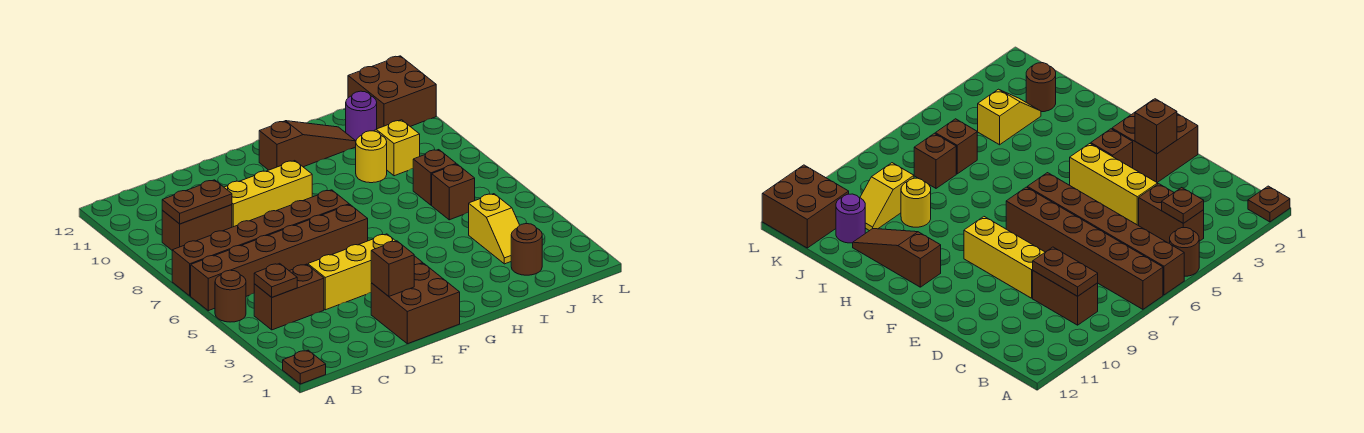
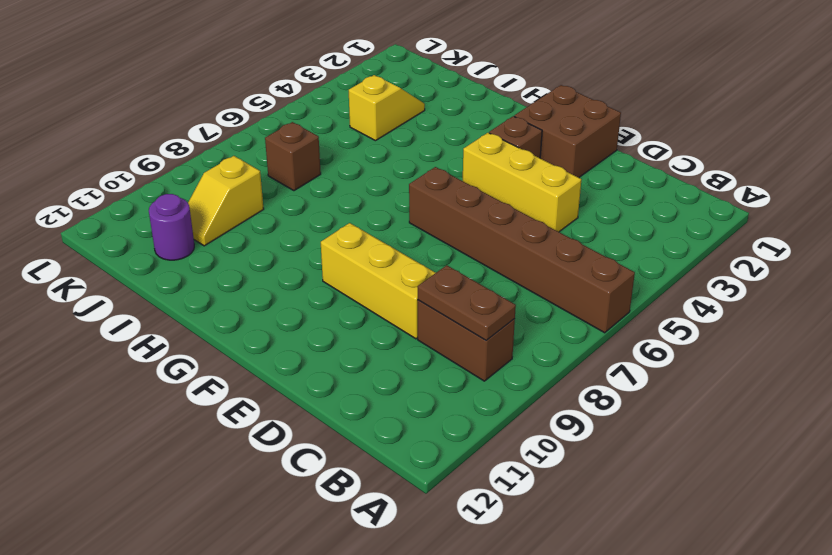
none -> brown 1x1 plate [283,350,326,384]
none -> brown 1x1 round brick [215,270,246,322]
none -> brown 1x6 brick [172,190,349,296]

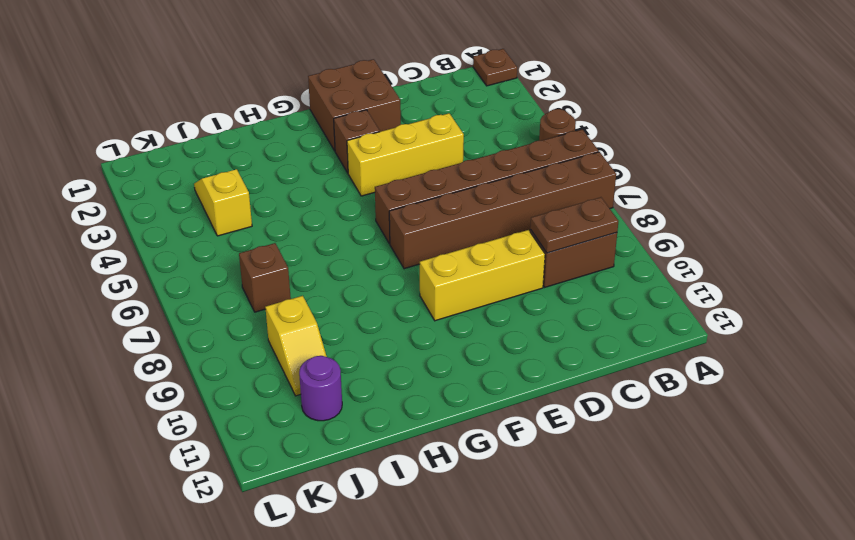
none -> brown 1x2 brick [254,264,324,330]
none -> brown 1x3 slope [259,121,356,170]
none -> yellow 1x1 round brick [356,131,387,183]

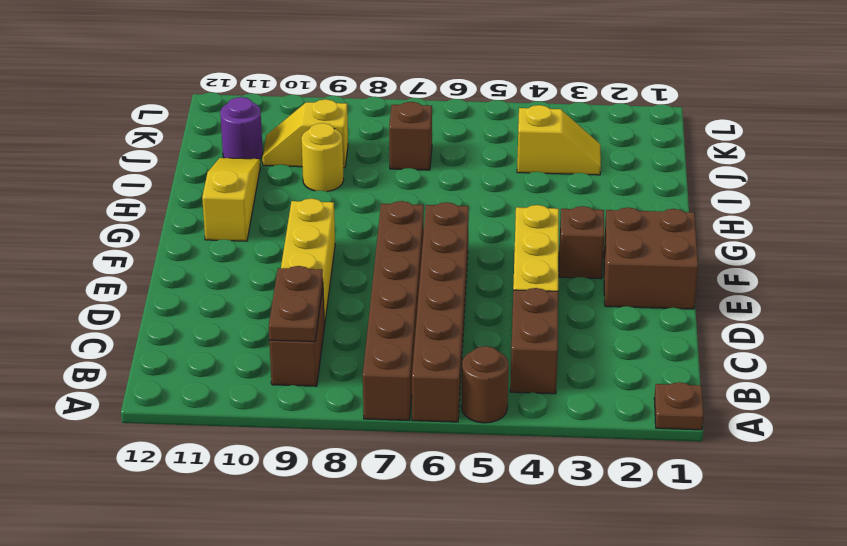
yellow 1x3 slope [202,158,260,241] -> brown 1x3 slope [259,121,356,170]
none -> brown 1x1 round brick [511,224,542,275]
none -> brown 1x1 brick [432,164,475,220]
none -> brown 2x2 brick [348,56,436,129]

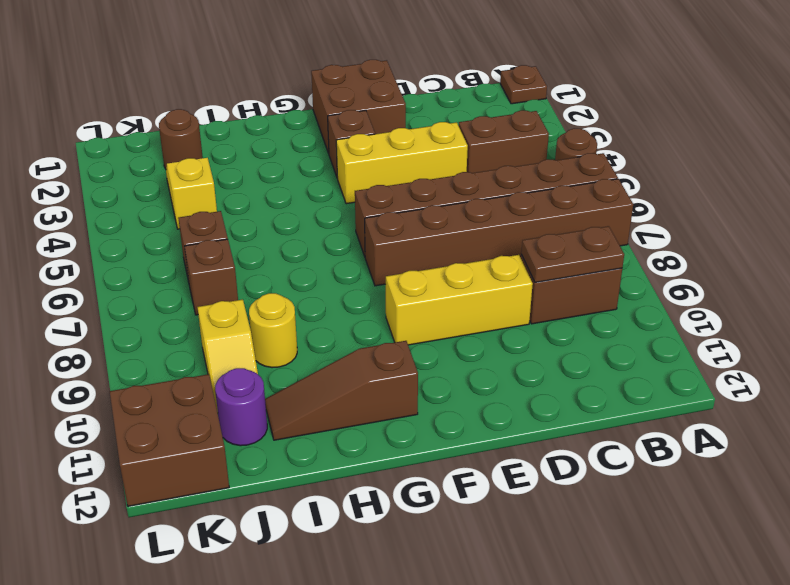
none -> brown 1x1 plate [254,263,297,297]
none -> brown 1x1 brick [371,241,414,296]

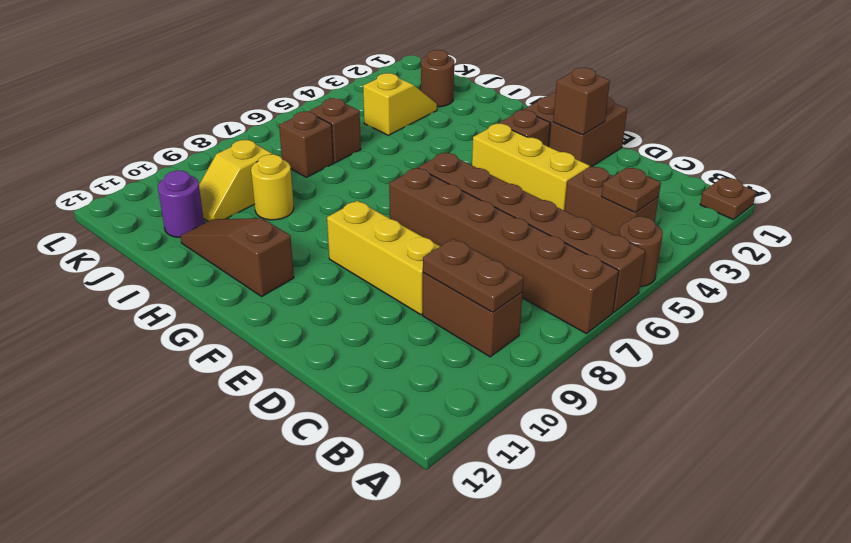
none -> brown 2x2 brick [348,56,436,129]

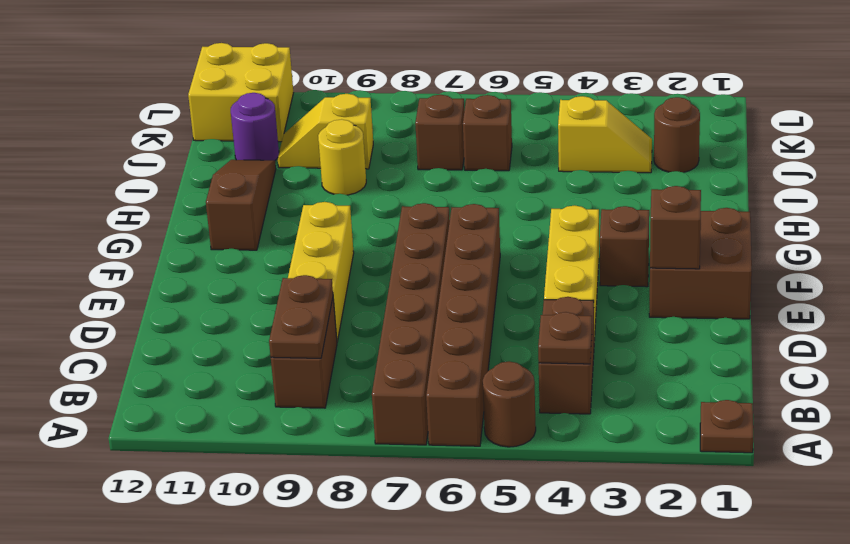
yellow 2x2 brick [188,43,294,142] -> brown 2x2 brick [348,56,436,129]

